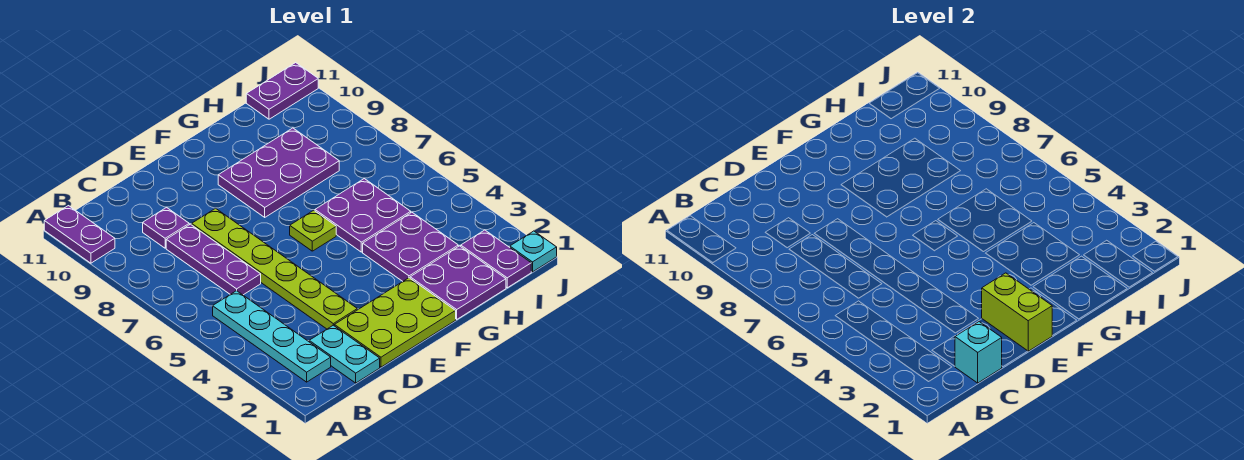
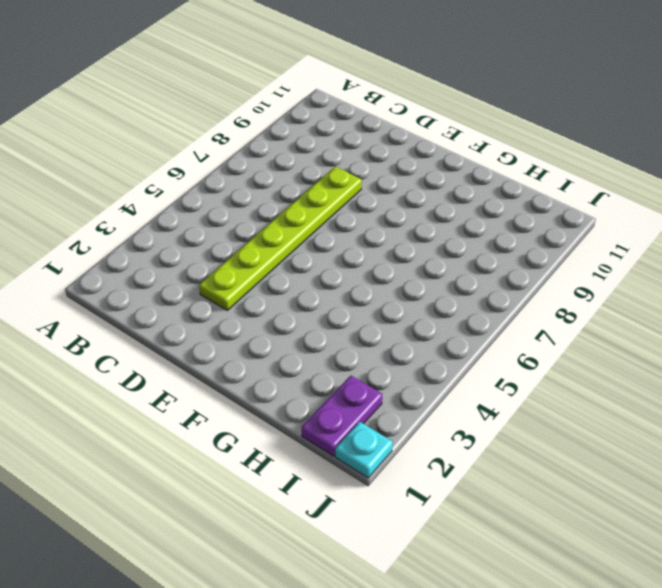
none -> purple 1x2 plate [44,206,115,263]
none -> cyan 1x4 plate [213,291,331,382]
none -> cyan 1x2 plate [309,325,380,383]

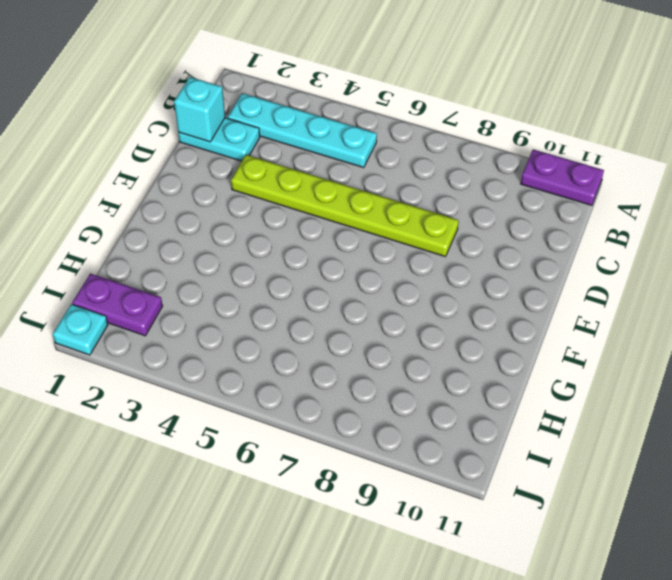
none -> purple 1x3 plate [166,224,261,295]
none -> purple 1x1 plate [143,208,189,248]
none -> lime 2x3 plate [334,278,456,367]

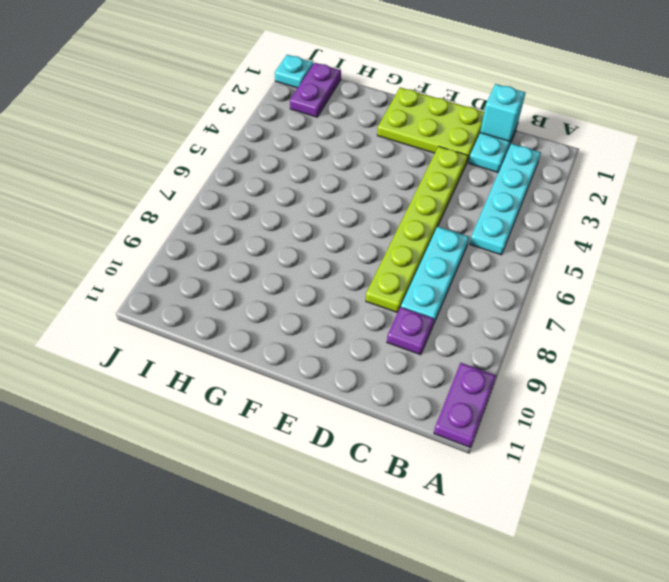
cyan 1x3 plate [401,227,469,325] -> purple 1x3 plate [166,224,261,295]
none -> lime 1x1 plate [290,210,336,251]
none -> purple 2x3 plate [218,128,339,217]
none -> purple 2x2 plate [410,246,506,319]

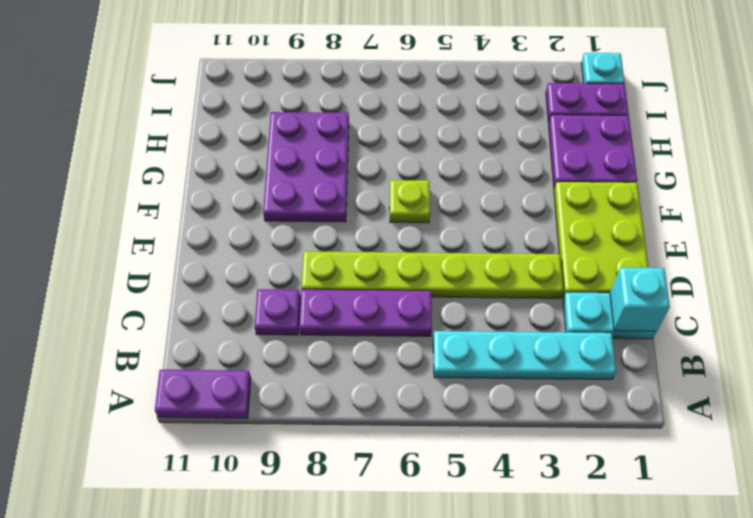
none -> purple 2x2 plate [363,212,458,281]
none -> purple 2x2 plate [315,179,411,252]
none -> purple 1x2 plate [246,63,318,119]

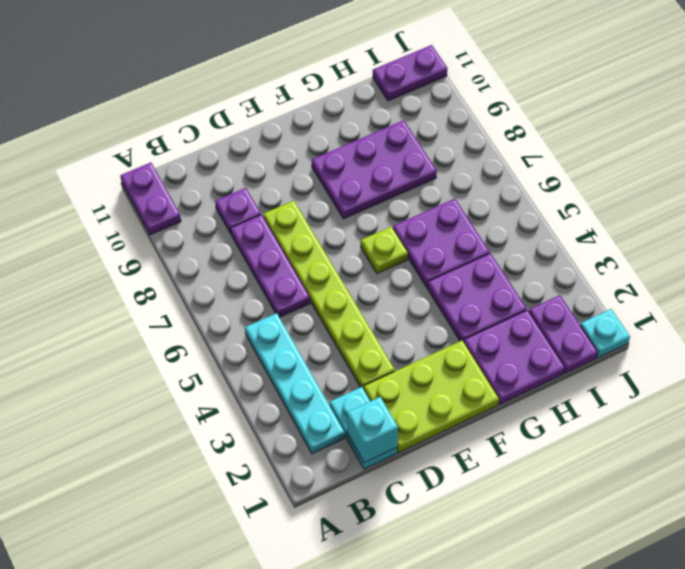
none -> lime 1x2 brick [982,273,1053,351]

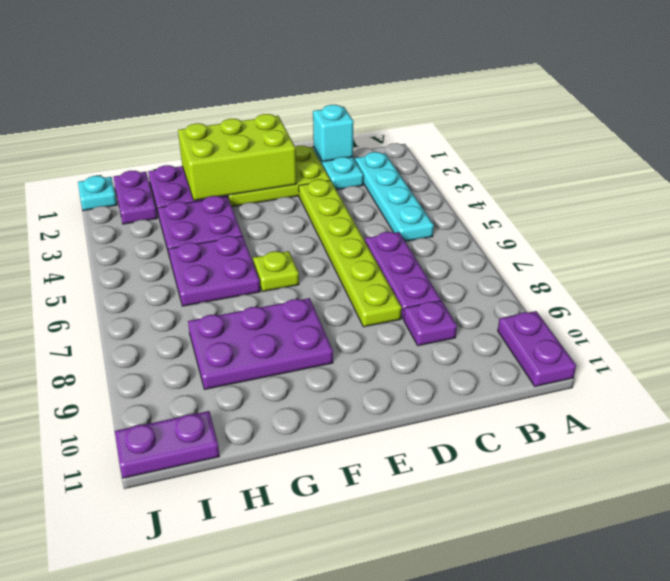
lime 2x3 brick [178,114,297,200] -> lime 1x2 brick [982,273,1053,351]

